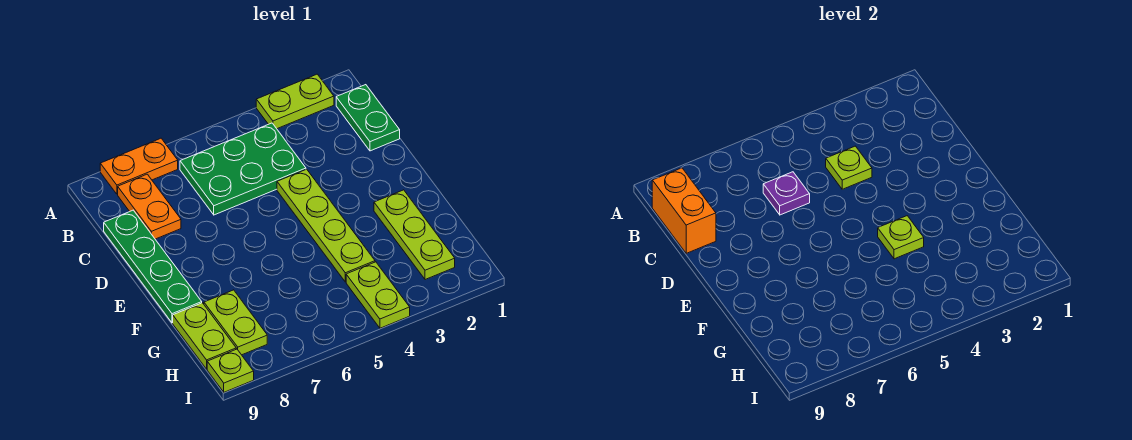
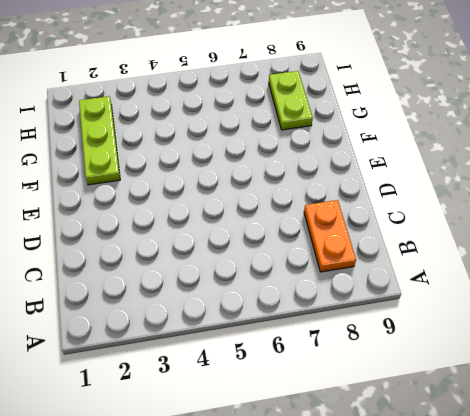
none -> lime 1x2 plate [256,74,334,129]
none -> orange 1x2 plate [100,138,178,194]
none -> green 1x2 plate [336,85,400,151]

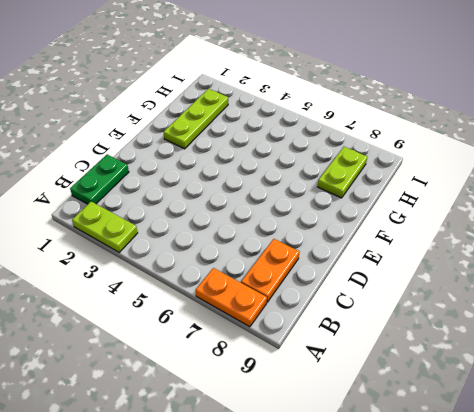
none -> green 2x3 plate [180,123,306,215]
none -> green 1x4 plate [104,210,202,323]
none -> lime 1x4 plate [277,169,375,282]

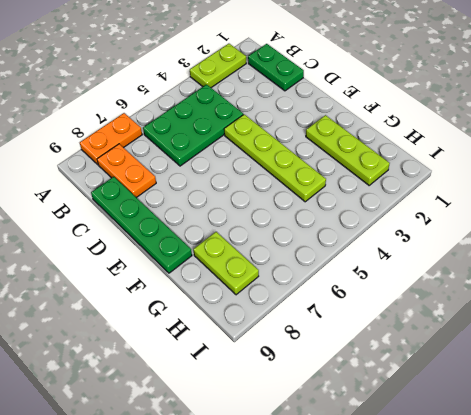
none -> lime 1x2 plate [173,303,236,369]
none -> lime 1x2 plate [346,262,410,328]
none -> lime 1x1 plate [207,349,254,392]

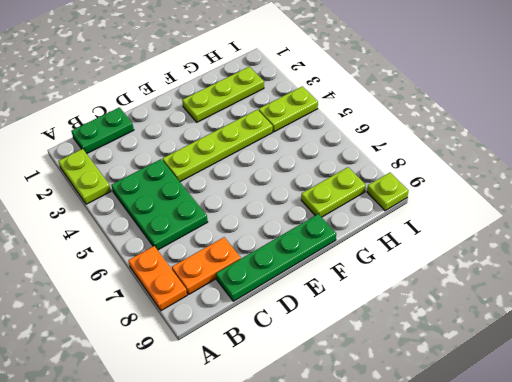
none -> lime 1x2 plate [173,303,236,369]
none -> orange 1x2 brick [652,168,716,253]
none -> lime 1x1 plate [826,146,872,189]

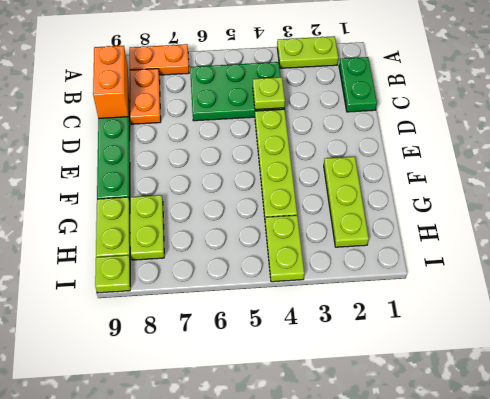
none -> purple 1x1 plate [763,172,810,215]
none -> lime 1x1 plate [878,216,924,259]

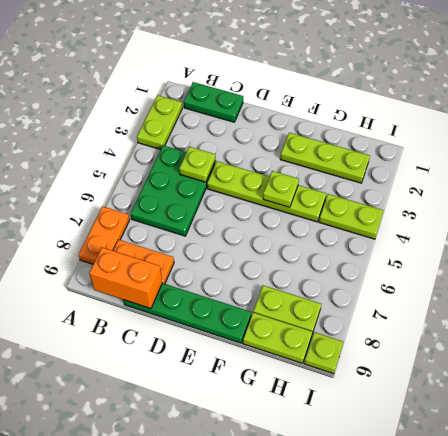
none -> purple 1x1 plate [763,172,810,215]

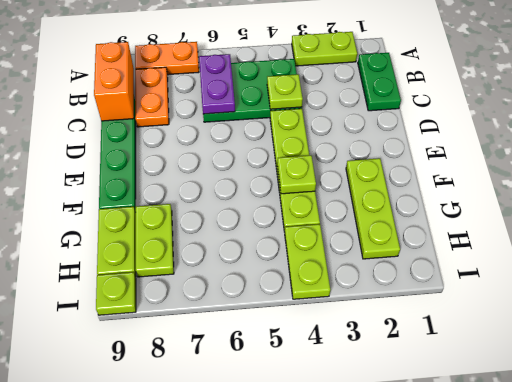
purple 1x2 plate [199,54,235,114] -> purple 1x1 plate [763,172,810,215]

